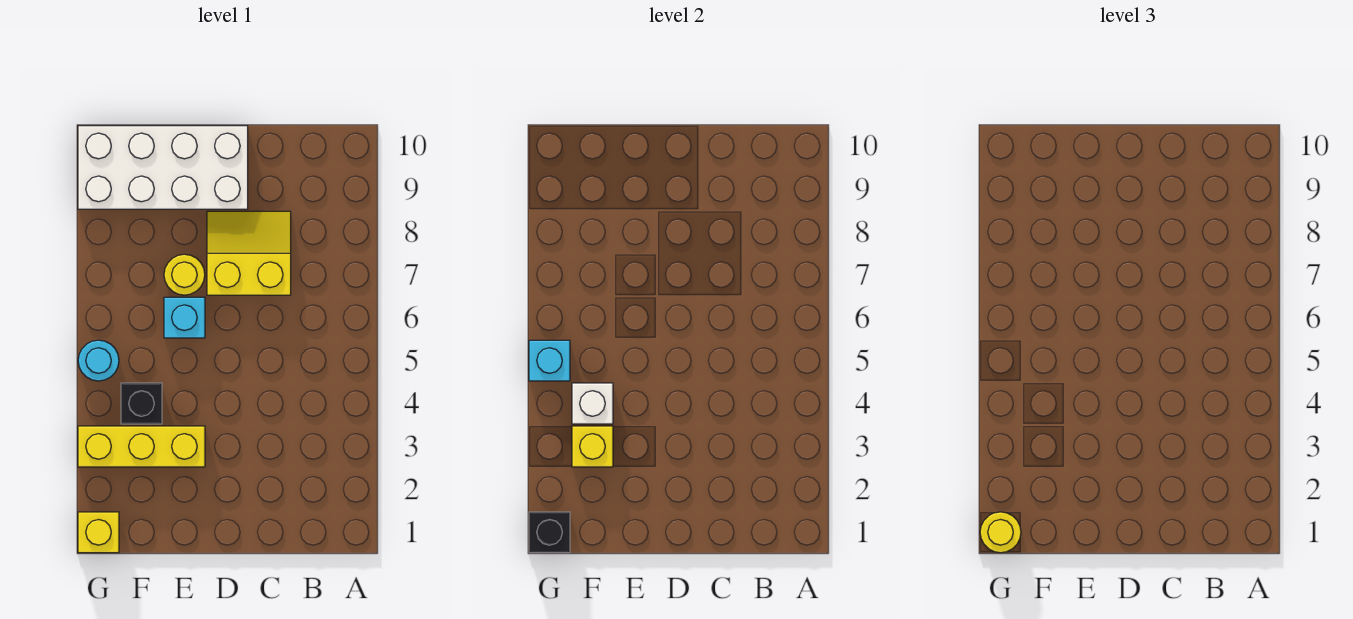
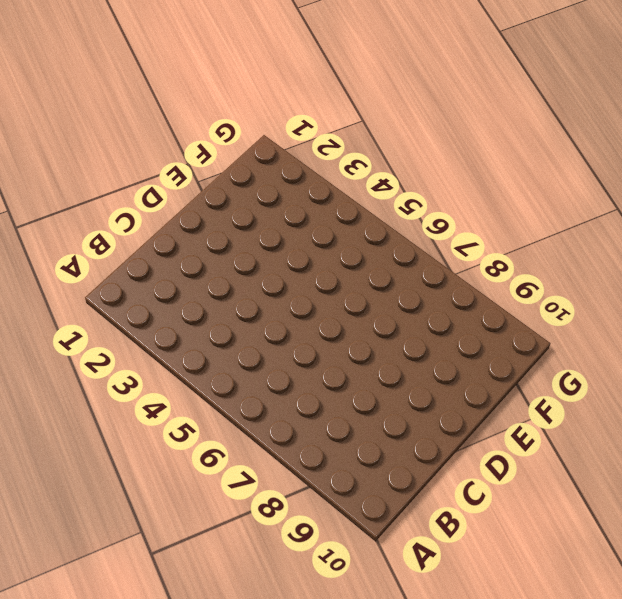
none -> yellow 2x2 slope [207,211,291,295]
none -> white 2x4 brick [78,126,248,209]
none -> yellow 1x3 brick [78,426,205,467]

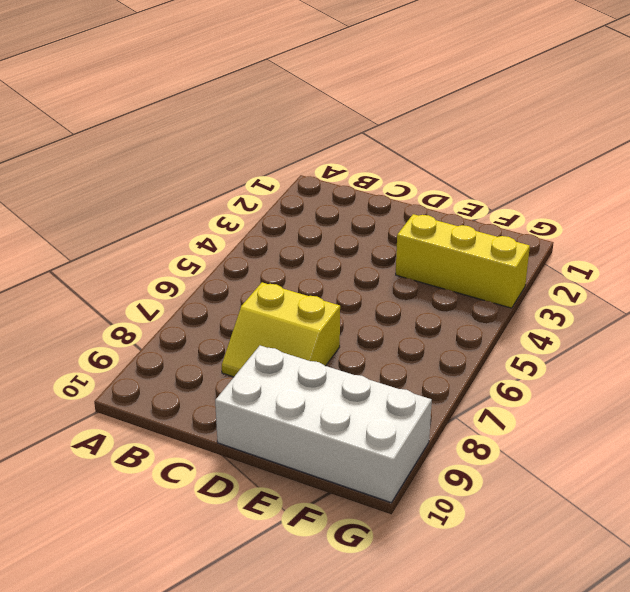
none -> cyan 1x1 brick [164,297,205,338]
none -> yellow 1x1 round brick [164,254,205,295]
none -> black 1x1 brick [121,383,162,424]

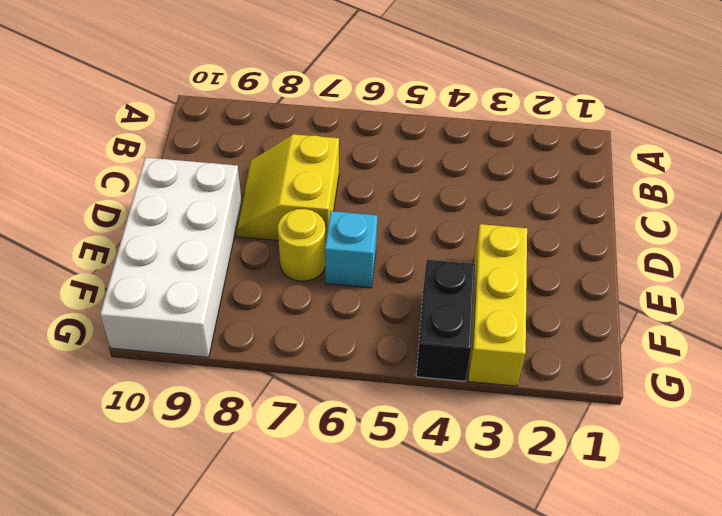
black 1x2 brick [416,260,475,381] -> black 1x1 brick [121,383,162,424]
none -> yellow 1x1 brick [78,512,119,553]
none -> cyan 1x1 round brick [78,340,119,381]
none -> yellow 1x1 brick [572,426,613,467]

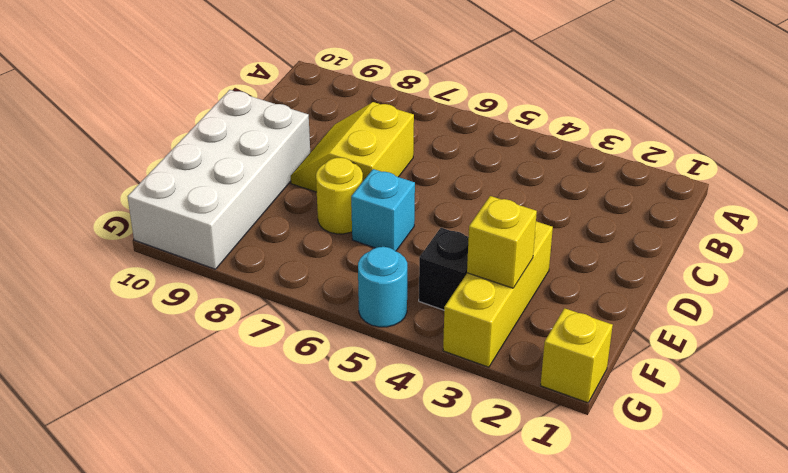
none -> white 1x1 brick [572,383,613,424]
none -> black 1x1 brick [529,512,570,553]
none -> cyan 1x1 brick [529,340,570,381]

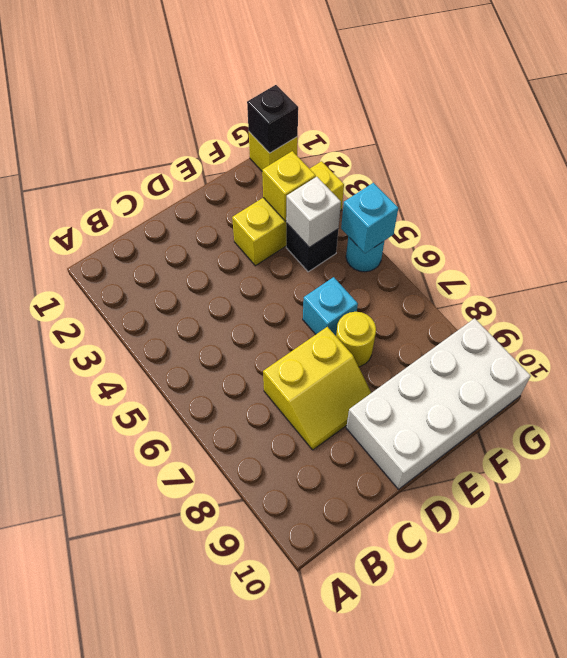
none -> yellow 1x1 round brick [980,512,1021,553]

